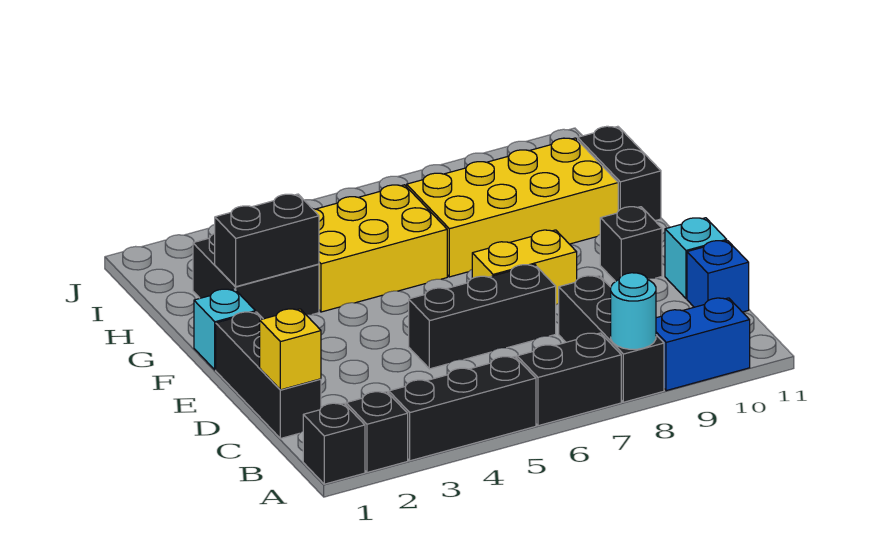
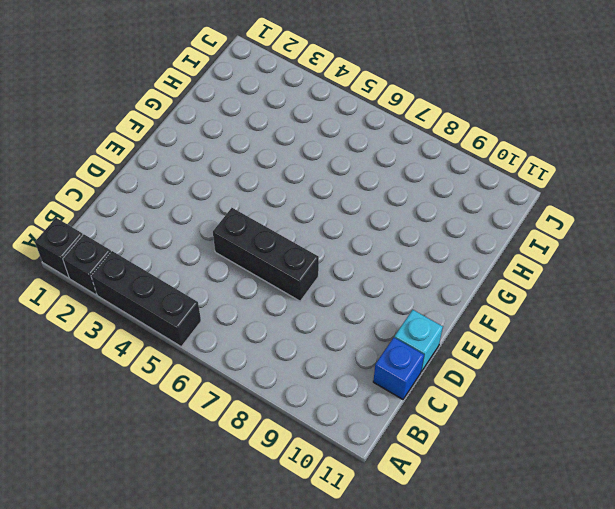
none -> black 1x2 brick [517,333,621,426]
none -> black 1x3 brick [559,276,664,402]
none -> blue 1x2 brick [656,298,750,391]

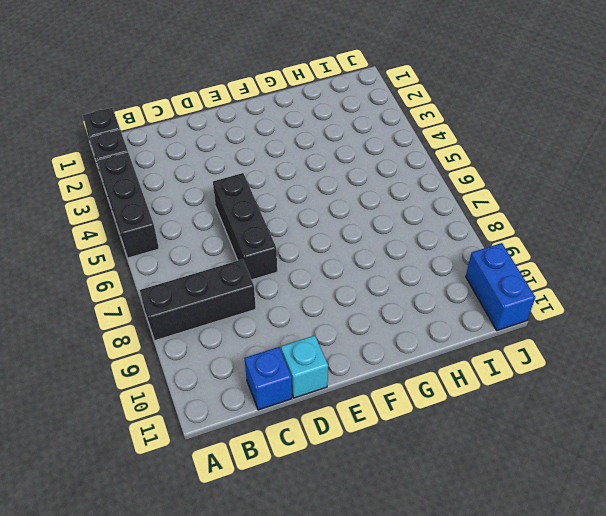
blue 1x2 brick [466,243,535,331] -> blue 1x2 brick moved to [656,298,750,391]
none -> black 1x2 brick [517,333,621,426]
none -> black 1x3 brick [216,312,321,439]
none -> yellow 1x2 brick [472,230,577,305]

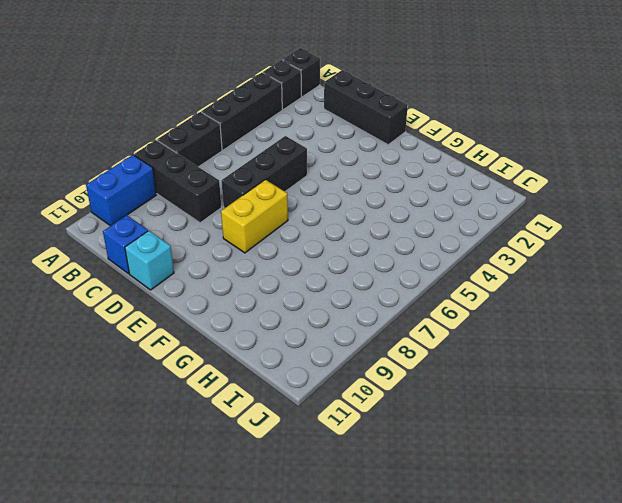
none -> black 1x1 brick [600,207,662,282]
none -> cyan 1x1 brick [194,289,255,370]
none -> black 2x2 brick [193,234,319,319]

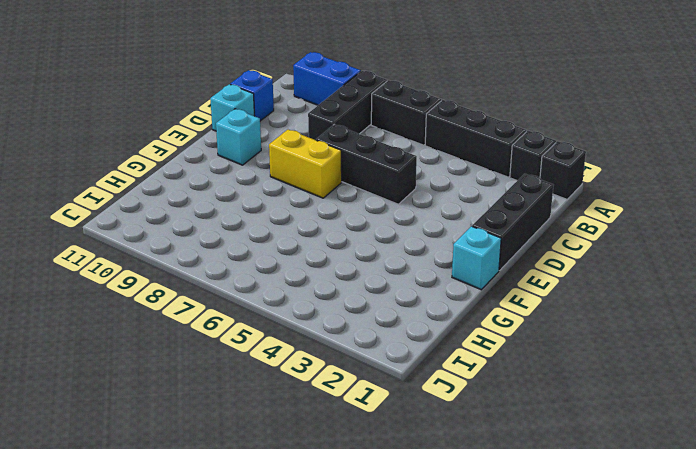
cyan 1x1 brick [216,109,261,165] -> black 1x1 brick [600,207,662,282]
none -> black 2x2 brick [193,234,319,319]
none -> yellow 2x3 brick [313,185,447,312]
none -> yellow 2x4 brick [407,138,618,277]

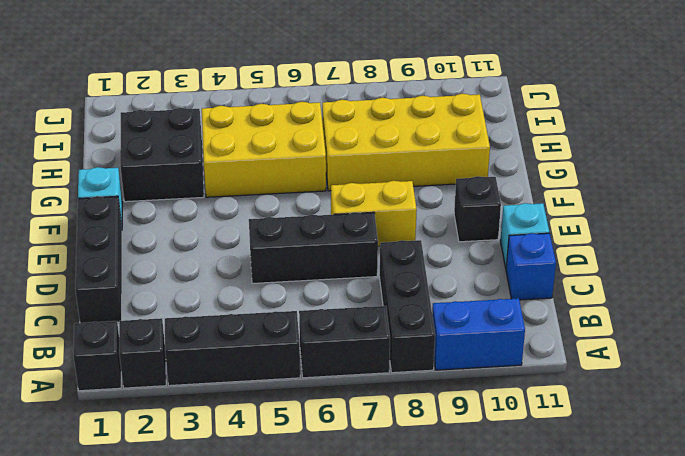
none -> black 1x2 brick [578,126,661,221]
none -> cyan 1x1 round brick [611,273,656,349]
none -> yellow 1x1 brick [260,309,321,390]

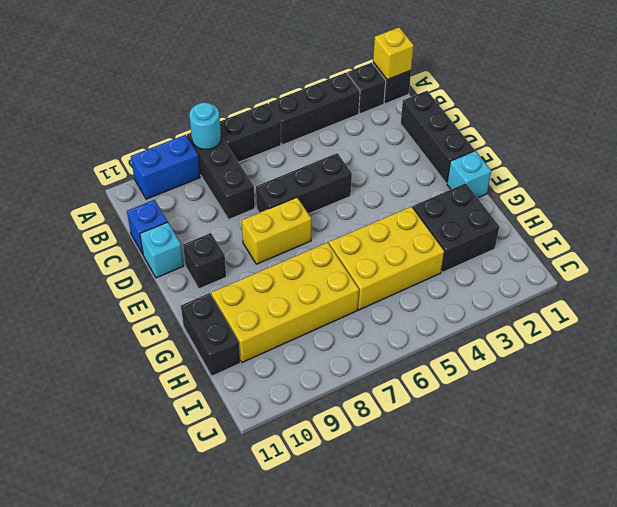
yellow 1x1 brick [373,27,414,80] -> yellow 1x1 brick moved to [260,309,321,390]
none -> black 1x2 brick [215,194,319,287]

